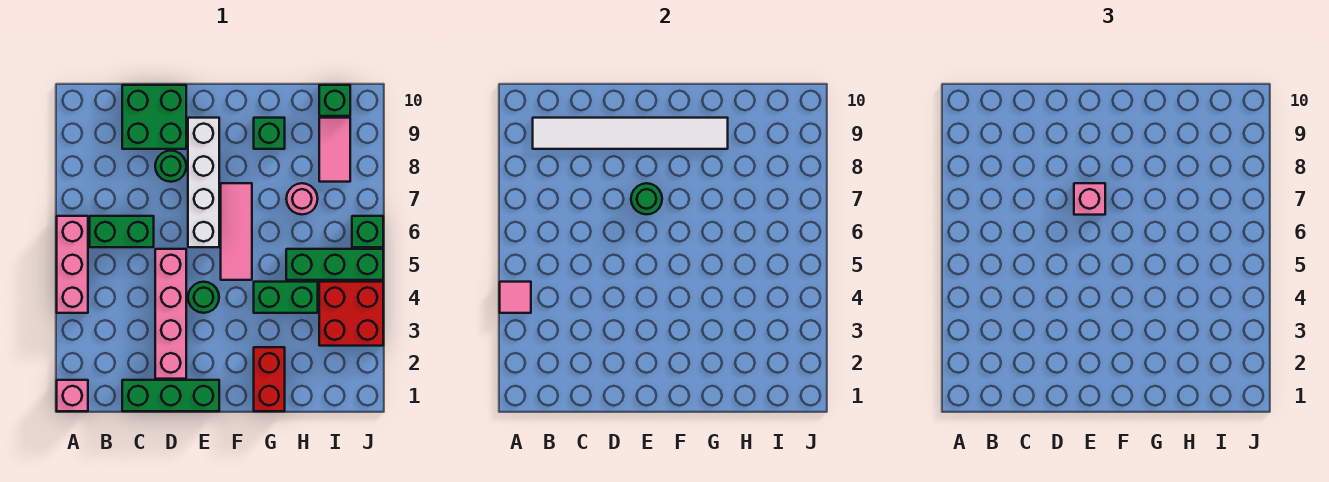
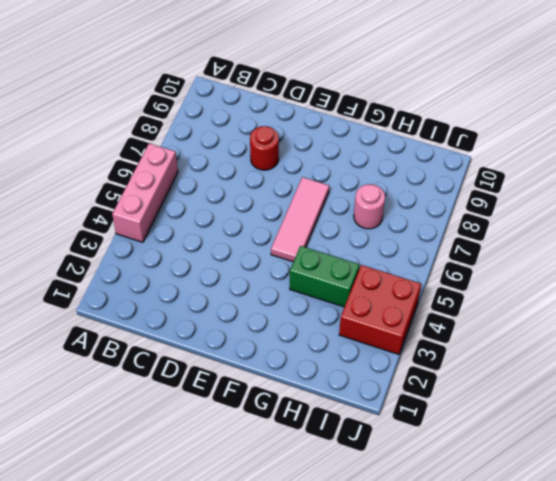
red 1x1 round brick [250,126,279,170] -> green 1x1 round brick [155,151,186,182]
none -> pink 1x1 brick [57,380,88,411]
none -> green 1x2 brick [90,216,154,247]
none -> green 1x3 brick [122,380,219,411]

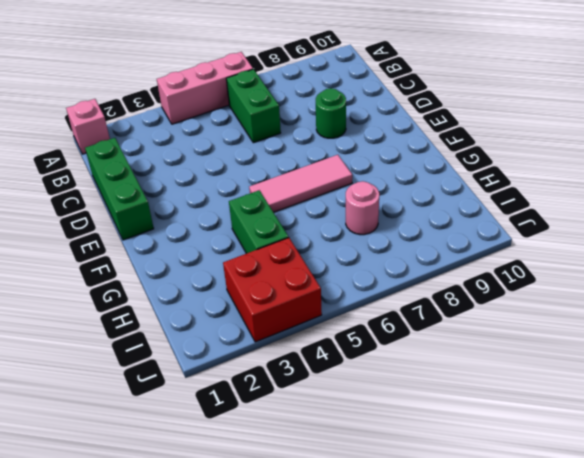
none -> green 2x2 brick [122,85,186,149]
none -> pink 1x4 brick [155,249,186,379]
none -> green 1x1 round brick [188,282,219,313]

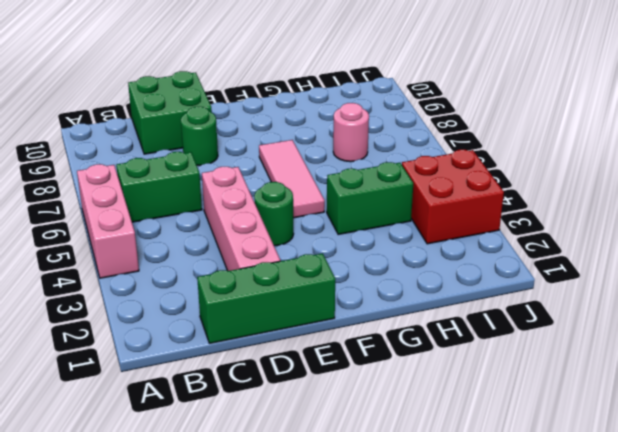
none -> pink 1x1 brick [57,380,88,411]
none -> white 1x4 brick [188,118,219,247]
none -> red 1x2 brick [254,347,285,411]

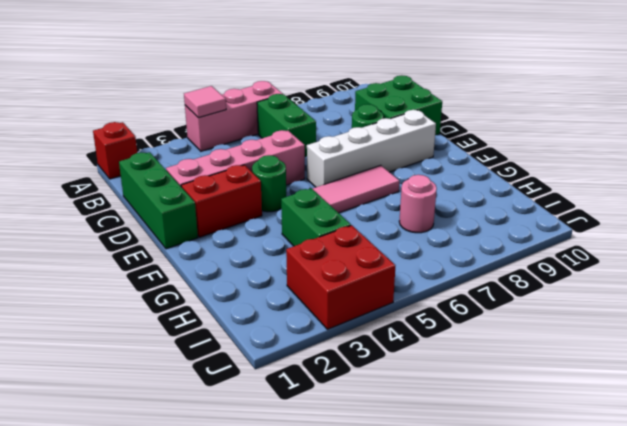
red 1x1 brick [93,122,137,179] -> pink 1x1 brick [57,380,88,411]
red 1x2 brick [181,165,262,237] -> red 1x2 brick moved to [254,347,285,411]
none -> green 1x1 brick [254,118,285,149]
none -> green 1x3 brick [286,249,383,280]
none -> pink 1x2 tile [319,118,350,182]

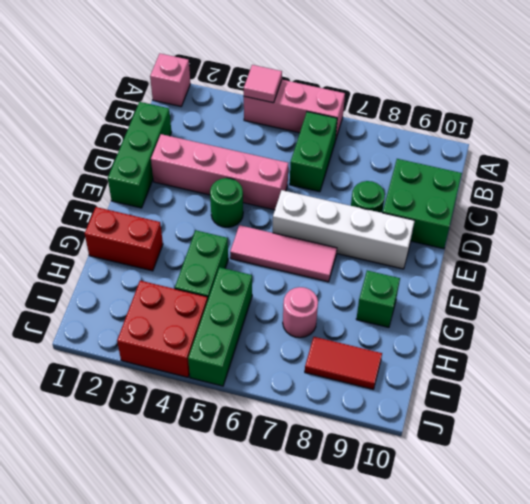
red 1x2 tile [305,337,382,389] -> pink 1x2 tile [319,118,350,182]
none -> green 1x1 brick [319,85,350,116]
none -> green 1x1 brick [352,216,383,247]
none -> white 1x6 tile [533,118,728,149]

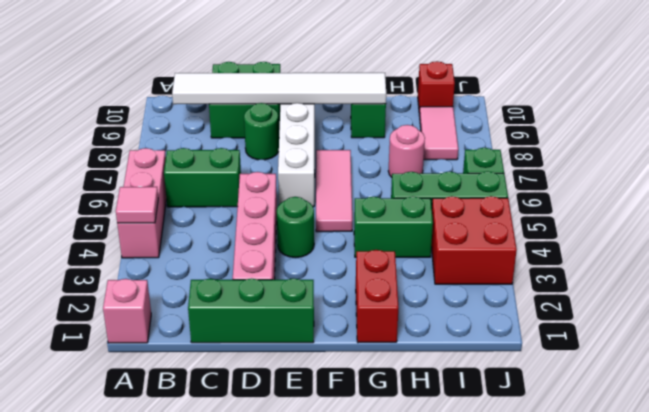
red 1x1 brick [418,61,455,116] -> green 1x1 brick [319,85,350,116]
none -> green 1x1 round brick [631,183,662,214]
none -> pink 1x1 brick [1074,183,1105,215]

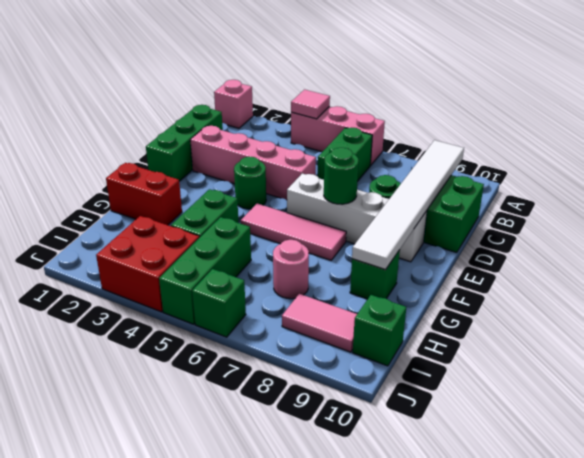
none -> pink 1x1 brick [1074,183,1105,215]

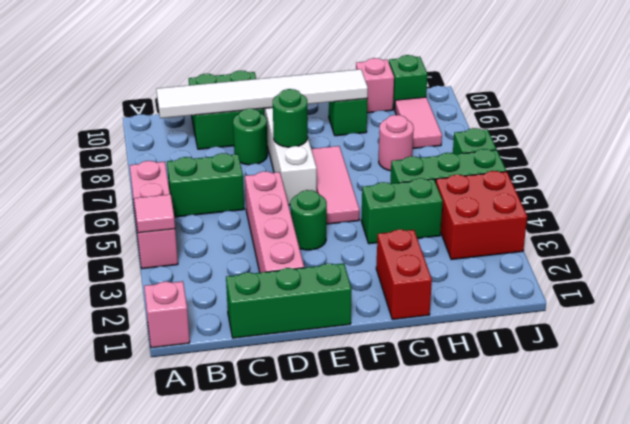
pink 1x1 brick [356,58,394,113] -> pink 1x1 brick moved to [1074,183,1105,215]

